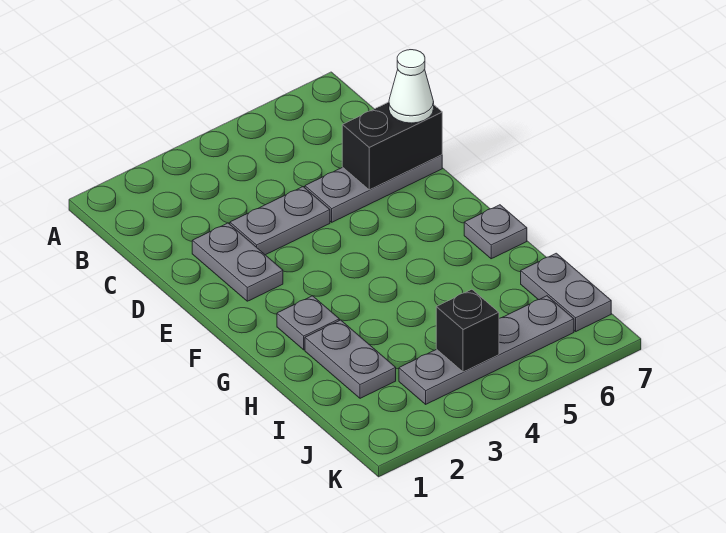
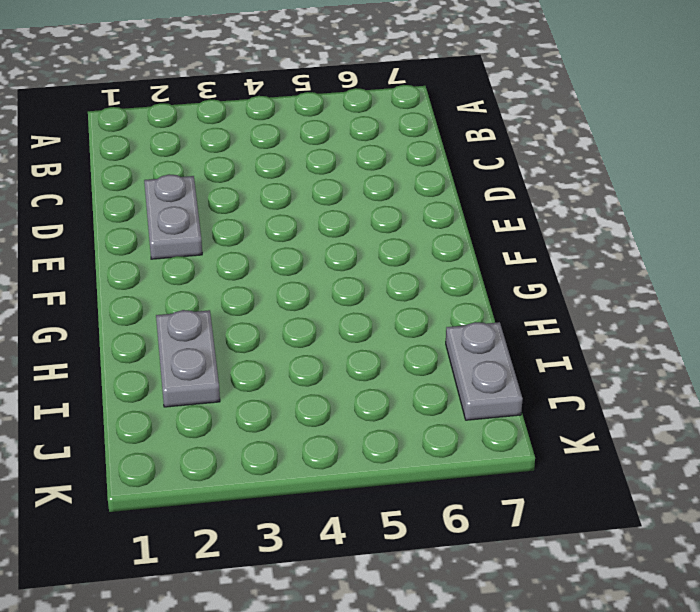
none -> grey 1x2 plate [230,187,330,255]
none -> grey 1x3 plate [305,155,442,222]

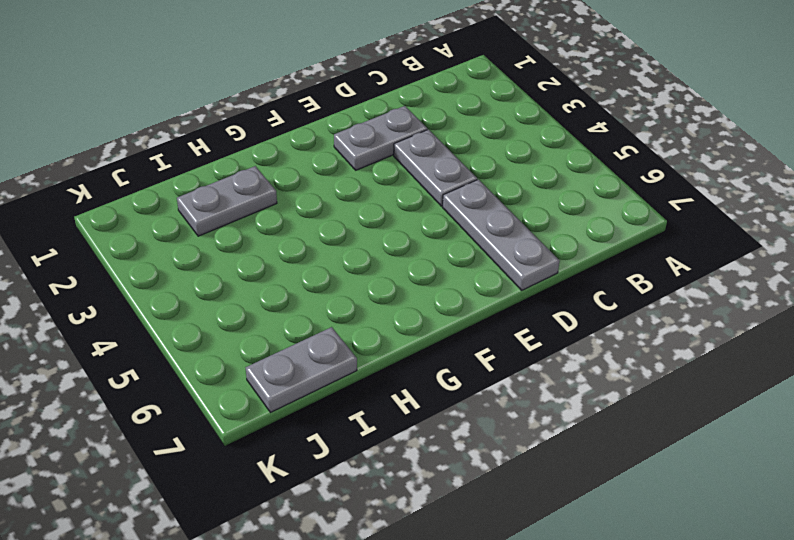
none -> grey 1x1 plate [277,296,339,350]
none -> grey 1x1 plate [464,205,527,259]

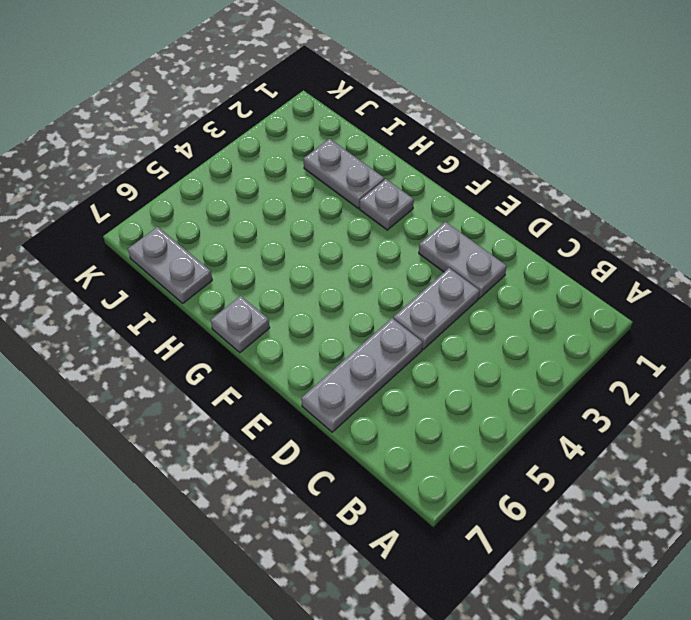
none -> grey 1x4 plate [399,296,574,404]
none -> black 1x2 brick [342,102,442,190]

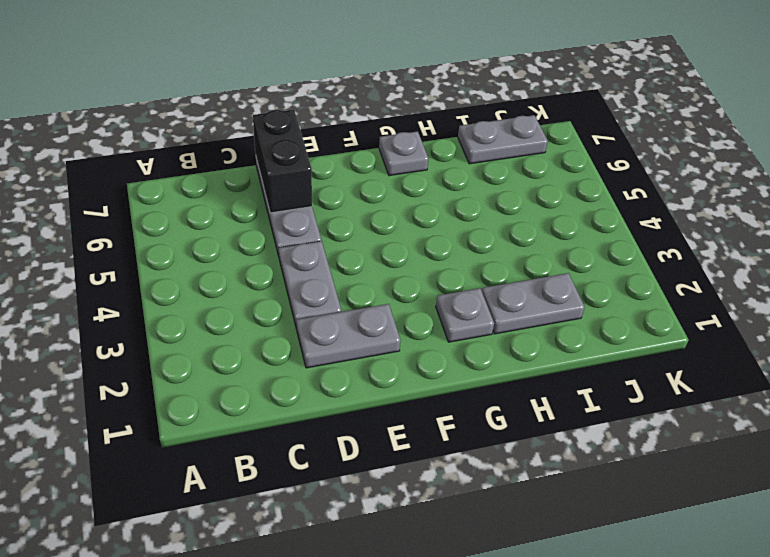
none -> grey 1x4 plate [399,296,574,404]
none -> black 1x1 brick [436,289,499,372]

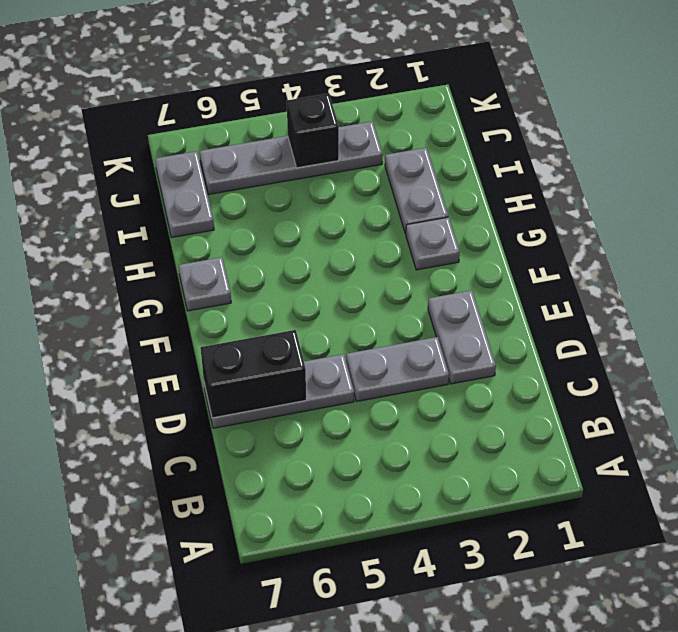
none -> white 1x1 cone [389,50,434,123]

